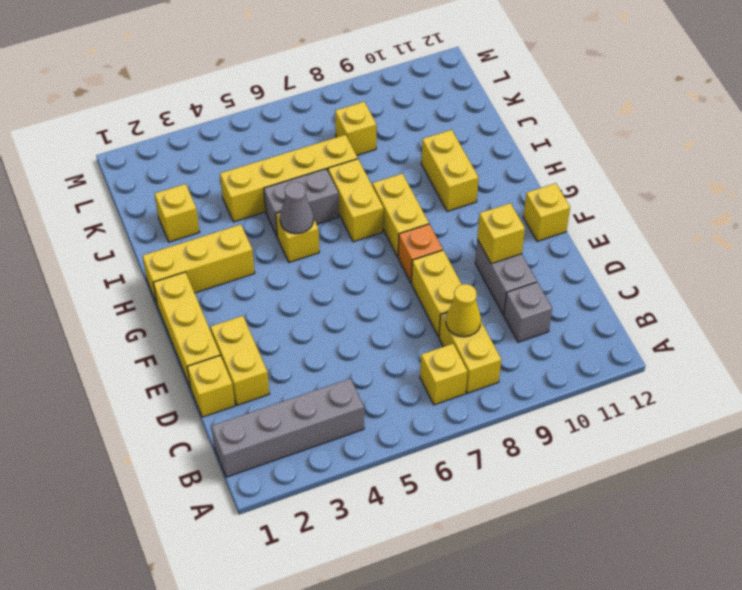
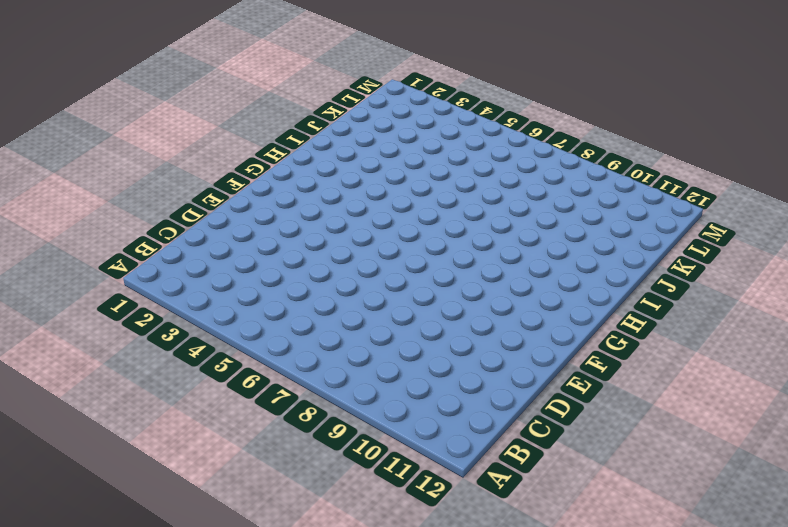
none -> grey 1x4 brick [211,378,364,477]
none -> yellow 1x1 brick [420,344,467,405]
none -> yellow 1x2 brick [439,312,501,393]

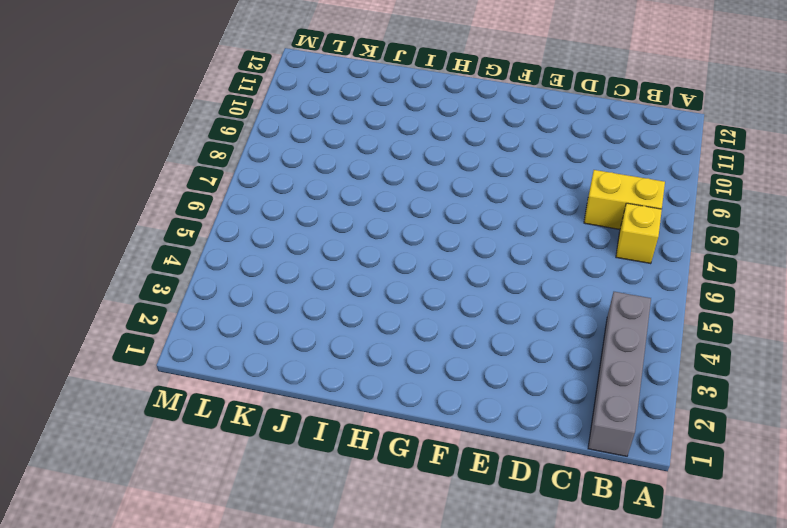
none -> grey 1x1 brick [504,282,552,342]
none -> yellow 1x1 brick [187,356,235,417]
none -> yellow 1x2 brick [211,316,269,405]

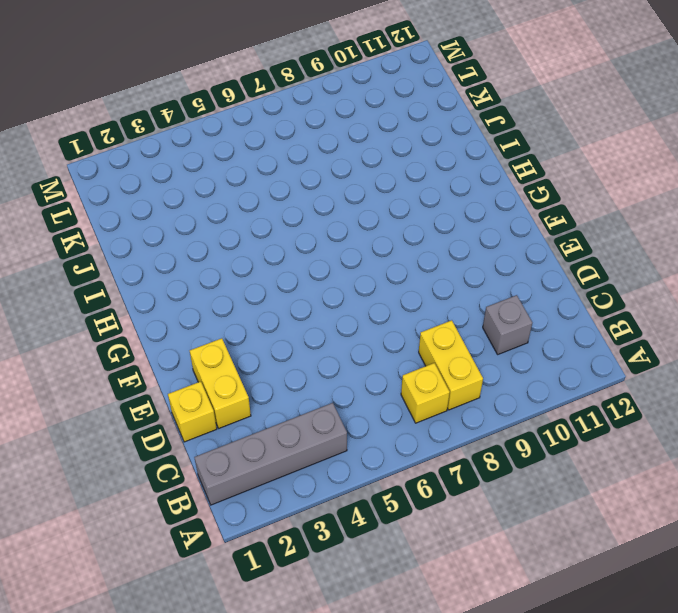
none -> yellow 1x2 brick [412,250,462,337]
none -> grey 1x2 brick [475,240,537,315]
none -> yellow 1x3 brick [153,272,220,388]

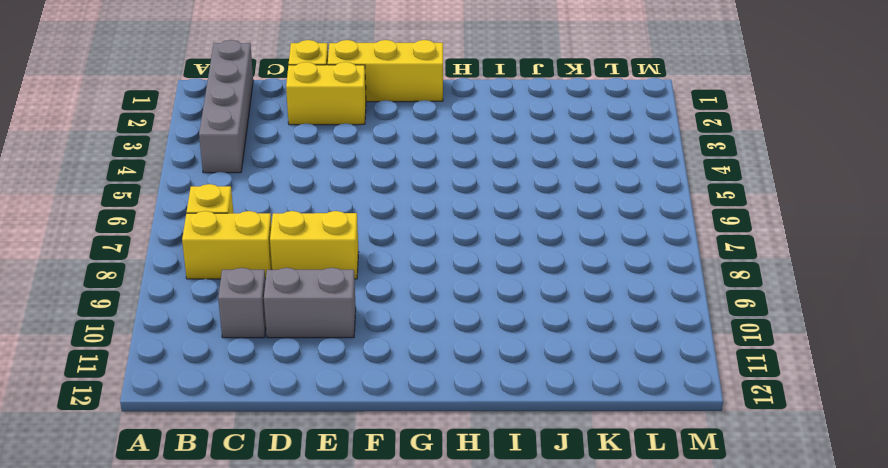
none -> orange 1x1 brick [398,224,443,283]
none -> yellow 1x1 brick [523,183,570,241]
none -> yellow 1x2 brick [372,173,429,257]

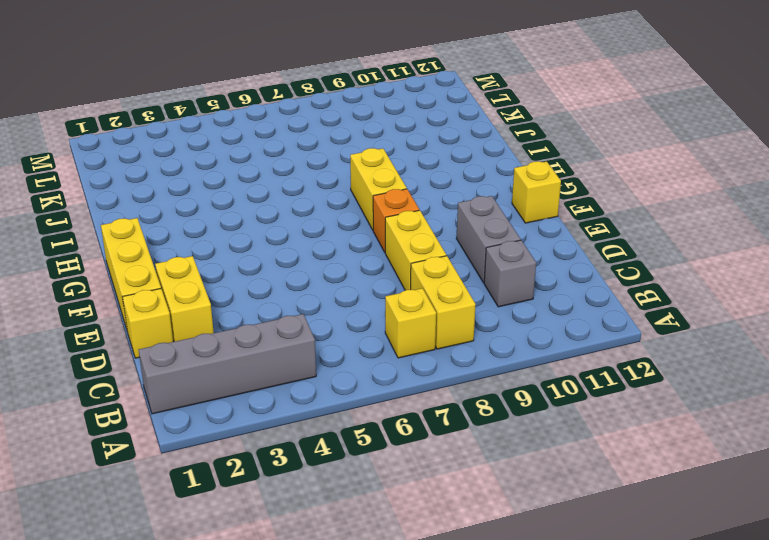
none -> yellow 1x3 brick [143,225,255,303]
none -> yellow 1x1 brick [276,212,319,262]
none -> yellow 1x2 brick [328,159,383,242]

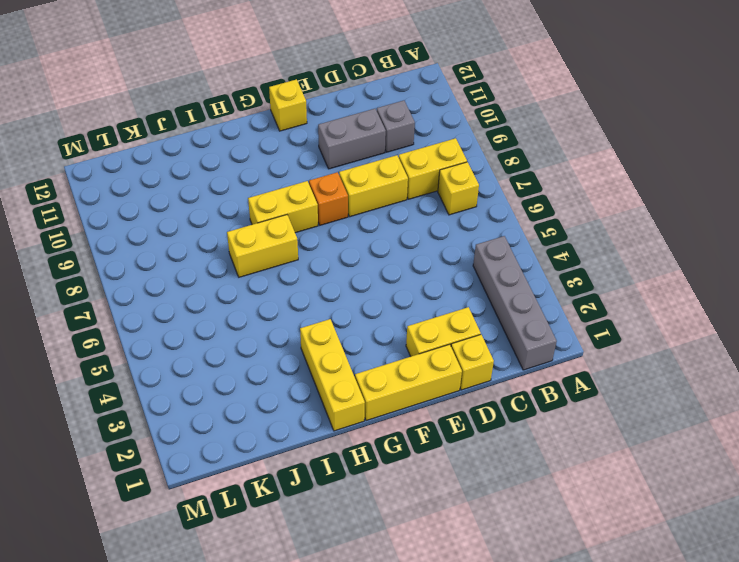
none -> yellow 1x1 brick [276,212,319,262]
none -> yellow 1x2 brick [421,130,479,211]
none -> grey 1x2 brick [264,169,339,236]

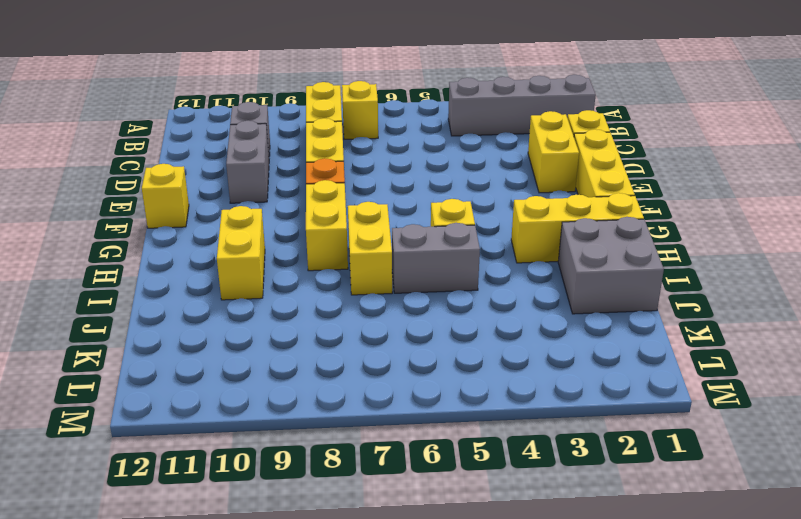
grey 2x2 brick [558,217,664,314] -> yellow 1x1 brick [155,184,199,242]
none -> yellow 1x4 brick [220,135,358,222]
none -> yellow 1x1 brick [335,102,376,155]
none -> yellow 1x1 cone [446,284,481,337]

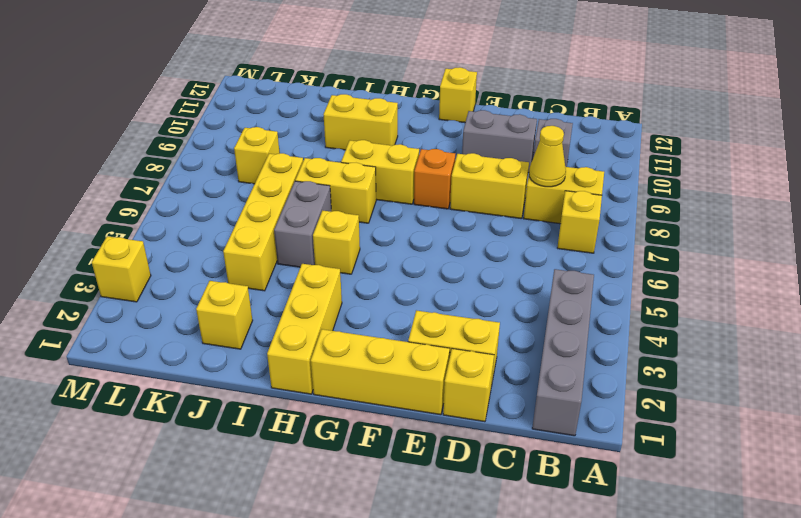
yellow 1x1 brick [92,236,151,302] -> yellow 1x1 brick moved to [477,203,525,264]
none -> grey 1x1 cone [280,182,314,234]

